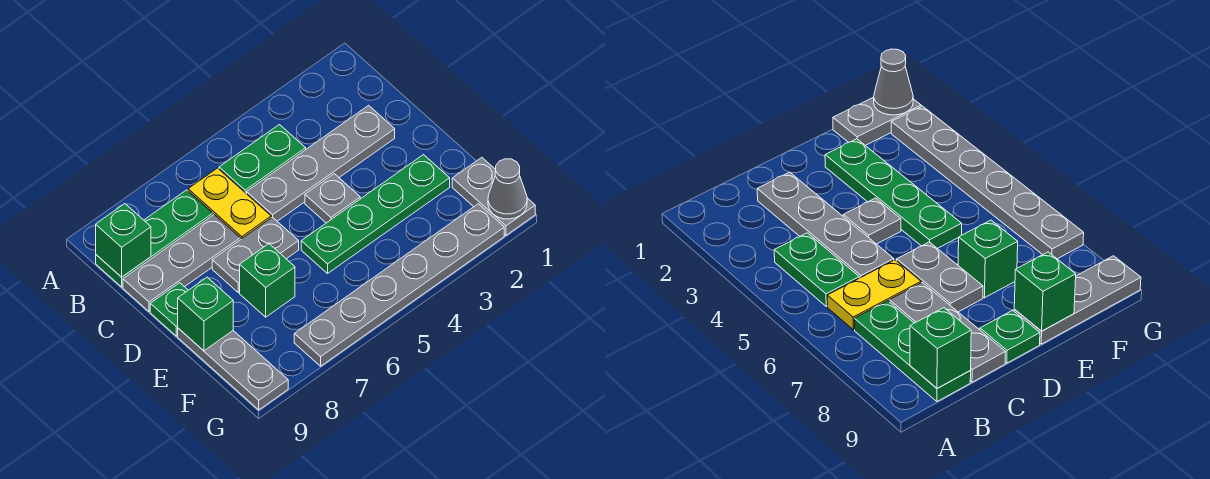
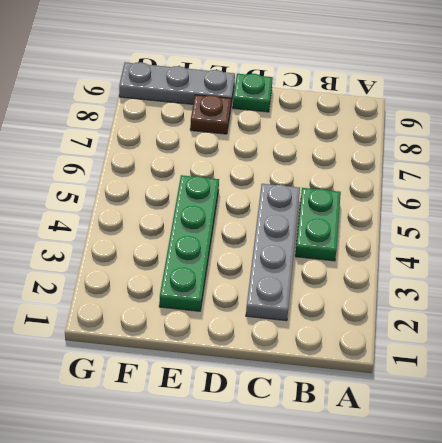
brown 1x1 plate [190,95,231,134] -> none
none -> yellow 1x2 plate [188,168,271,240]
none -> green 1x3 plate [96,190,213,287]
none -> grey 1x3 plate [123,215,240,312]

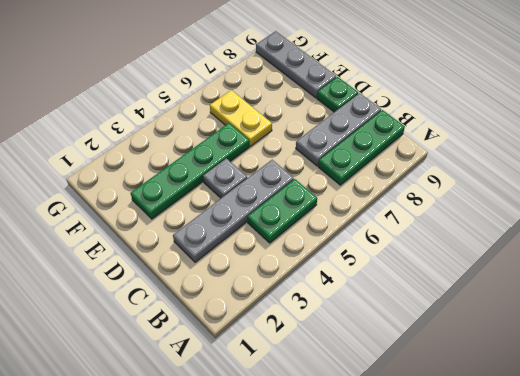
yellow 1x2 plate [210,90,272,146] -> yellow 1x2 plate moved to [188,168,271,240]
none -> grey 1x2 plate [212,217,299,292]
none -> green 1x1 brick [240,244,295,317]
none -> grey 1x2 plate [452,157,535,235]

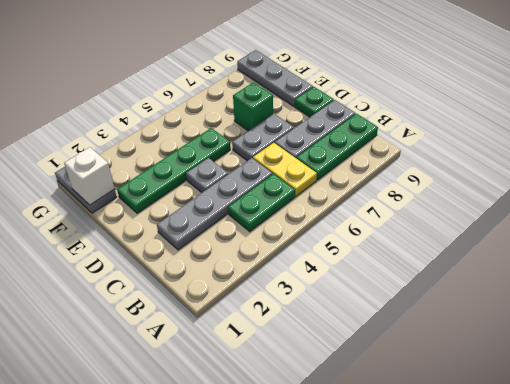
white 1x1 brick [64,147,115,205] -> none
none -> grey 1x6 plate [294,204,504,366]
none -> green 1x1 brick [96,204,151,277]
none -> green 1x1 brick [178,277,233,351]

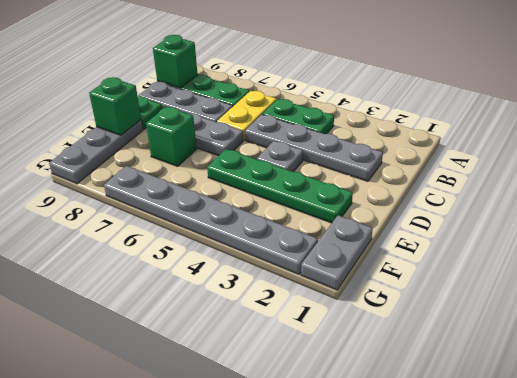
none -> grey 1x1 cone [488,159,527,219]

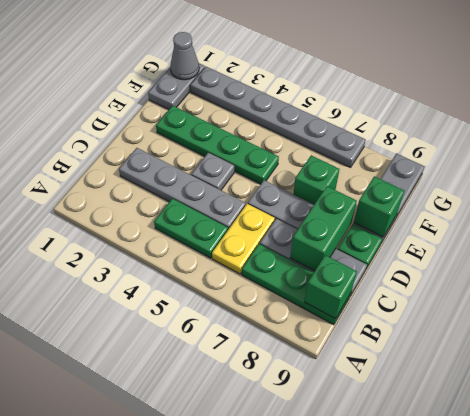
green 1x2 brick [290,186,357,271] -> none

